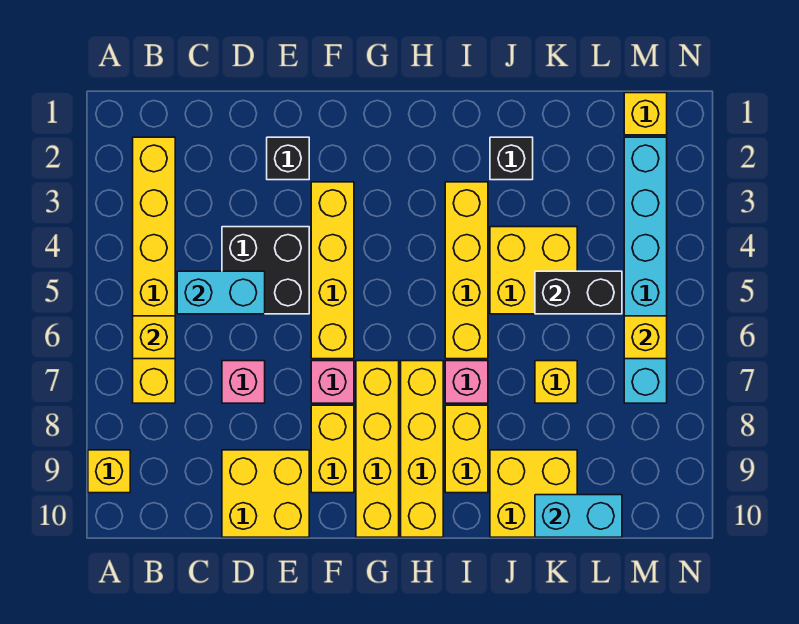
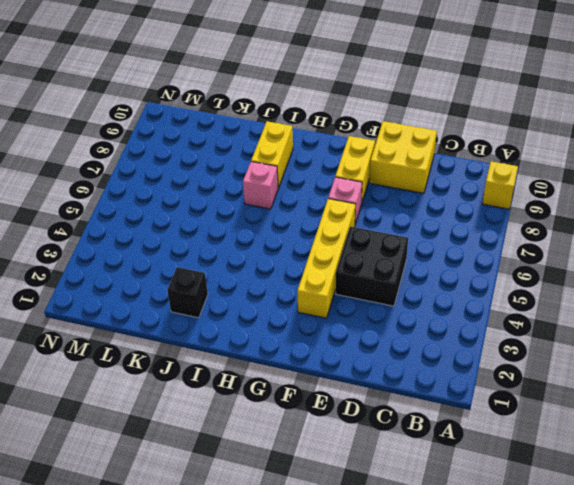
none -> yellow 1x6 brick [133,137,175,403]
none -> pink 1x1 brick [222,361,265,403]
none -> black 1x1 brick [267,137,309,180]

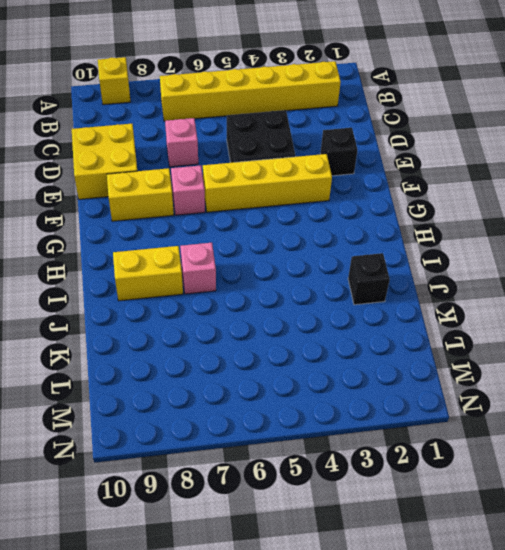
none -> yellow 1x4 brick [356,361,399,537]
none -> yellow 1x4 brick [401,361,443,537]
none -> yellow 1x4 brick [445,182,488,359]

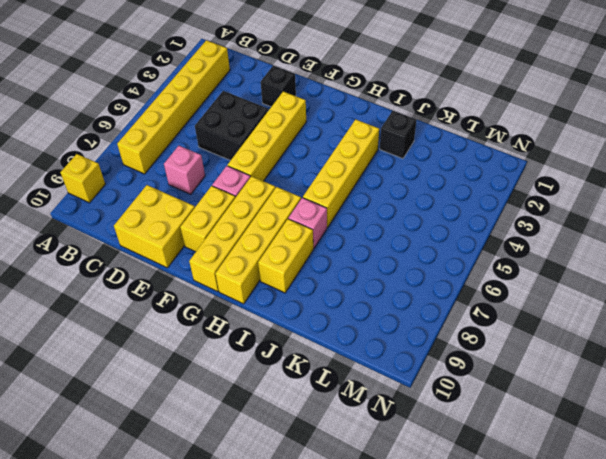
none -> yellow 2x2 brick [490,227,577,314]
none -> yellow 2x2 brick [490,450,577,537]
none -> yellow 1x1 brick [535,361,577,403]

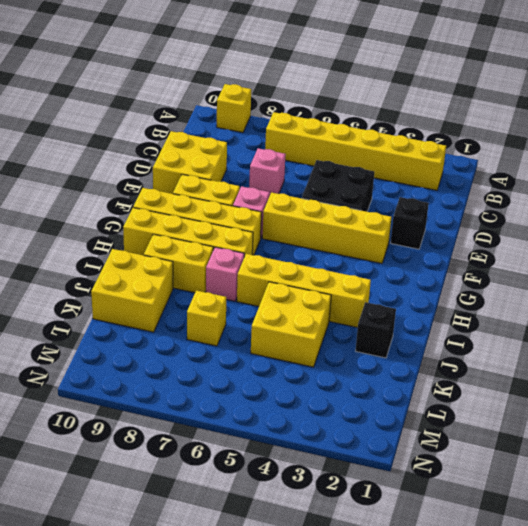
none -> yellow 1x1 brick [624,93,667,135]
none -> cyan 1x6 brick [624,137,667,403]
none -> yellow 1x1 brick [133,316,175,359]

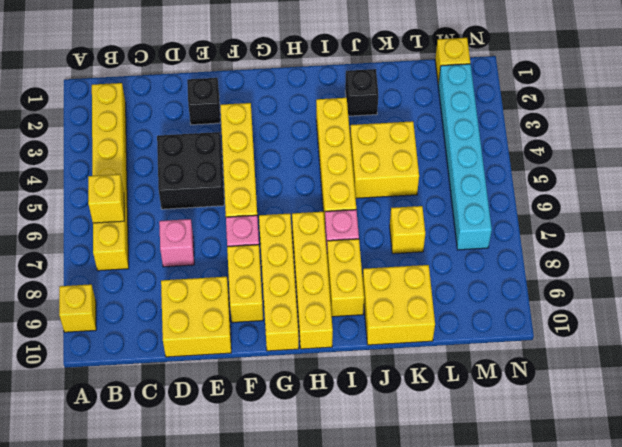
none -> cyan 1x2 brick [177,271,265,314]
none -> black 1x2 brick [535,271,622,314]
none -> cyan 1x2 brick [535,495,622,537]

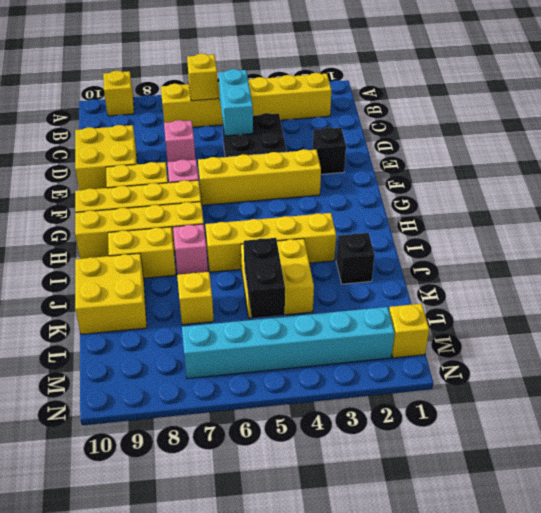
none -> cyan 1x2 brick [535,495,622,537]
none -> yellow 1x1 brick [624,316,667,359]

